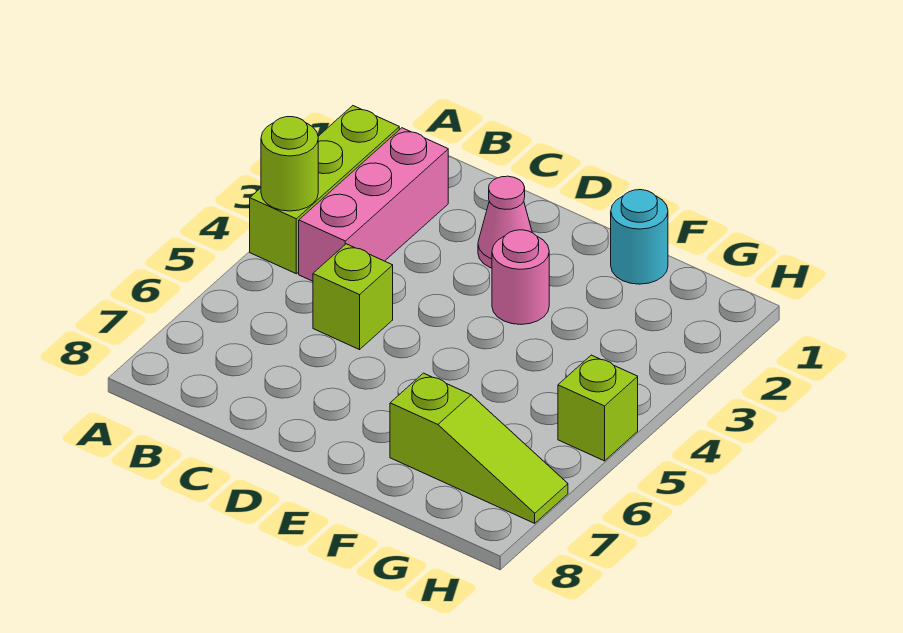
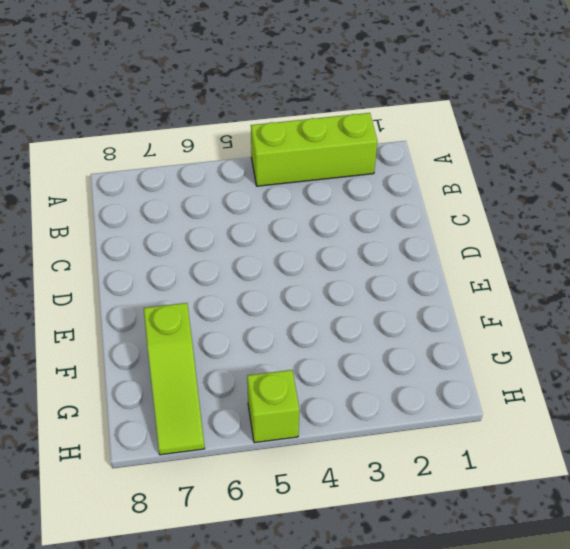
none -> pink 1x3 brick [299,128,448,281]
none -> lime 1x1 brick [313,244,393,350]

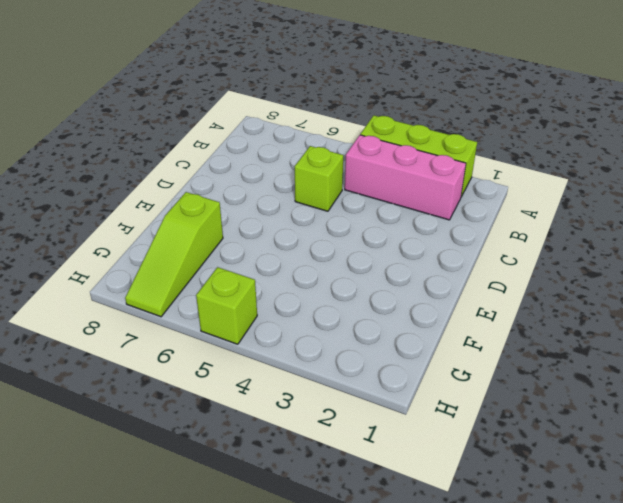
none -> pink 1x1 cone [478,176,532,268]
none -> pink 1x1 round brick [492,230,549,324]

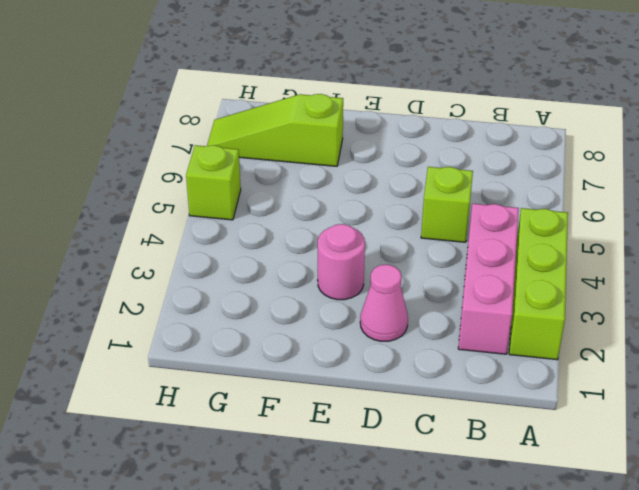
none -> cyan 1x1 round brick [611,190,668,284]
none -> lime 1x1 round brick [261,117,318,211]

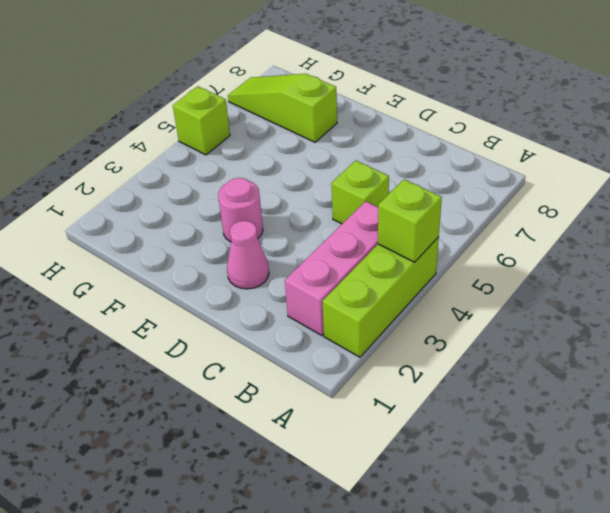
lime 1x1 brick [378,179,442,262] -> lime 1x1 round brick [261,117,318,211]
none -> cyan 1x1 round brick [611,190,668,284]

